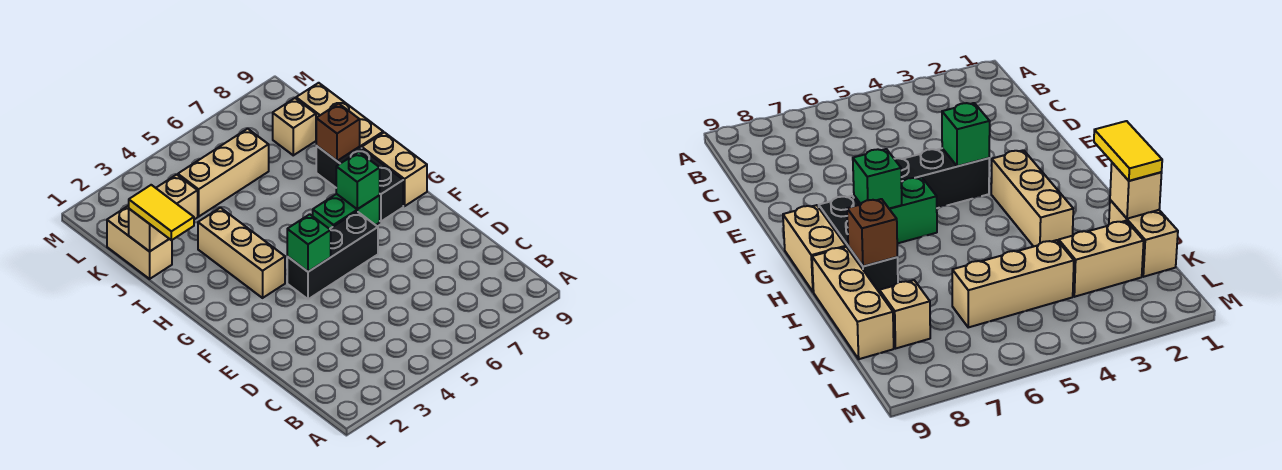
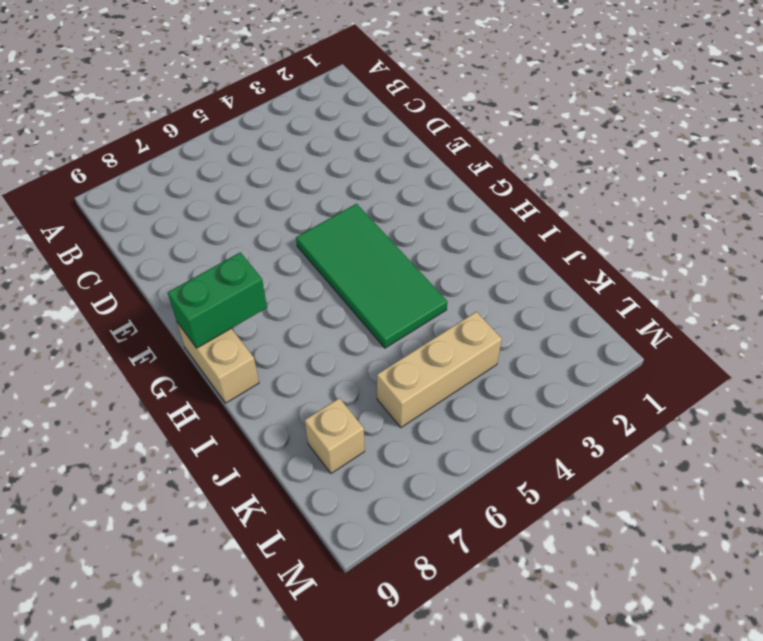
green 2x4 tile [296,204,447,348] -> black 1x3 brick [287,212,378,299]
green 1x2 brick [168,252,267,348] -> green 1x2 brick moved to [313,194,380,229]
none -> tan 1x3 brick [198,208,285,298]
none -> black 1x3 brick [316,146,403,222]
none -> tan 1x3 brick [296,83,383,148]

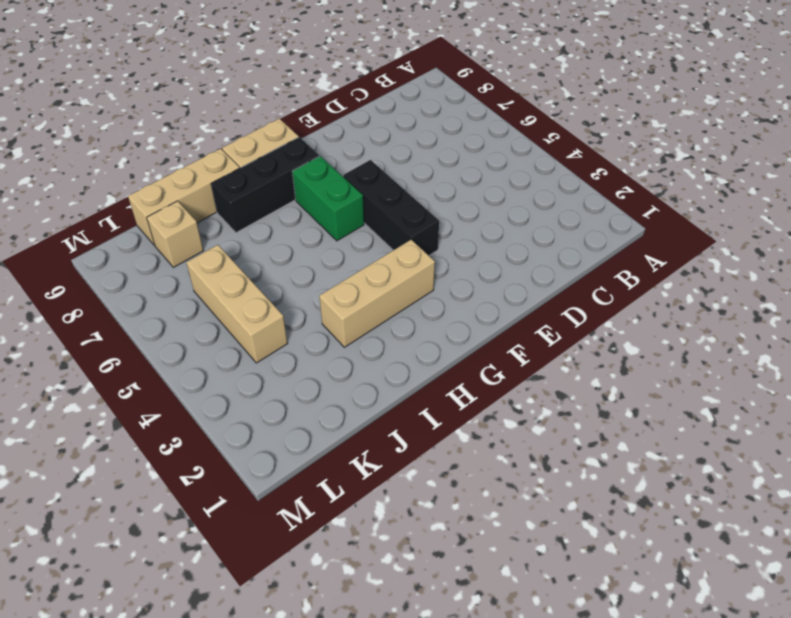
none -> tan 1x2 brick [107,206,172,279]
none -> tan 1x2 brick [156,175,198,220]
none -> green 1x1 brick [287,214,331,272]

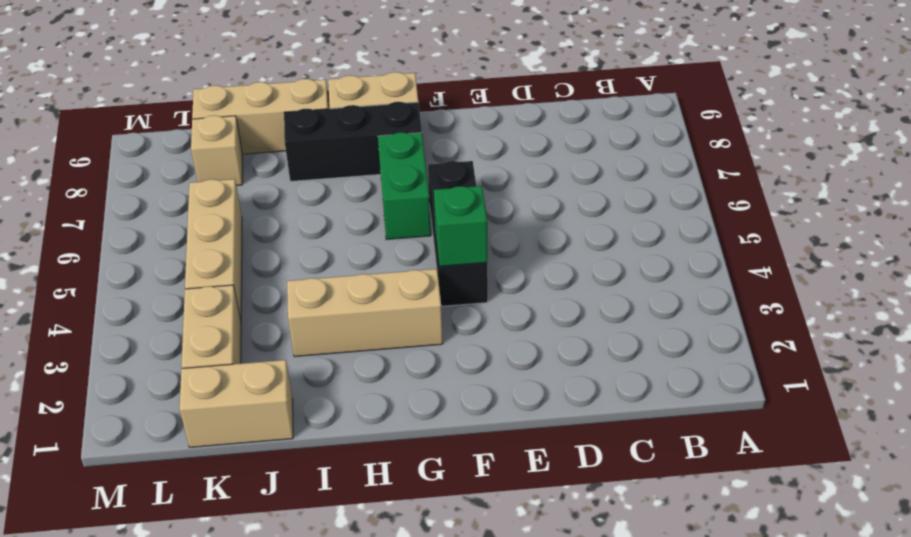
none -> green 1x1 brick [336,152,380,209]
none -> brown 1x1 brick [316,104,360,161]
none -> tan 1x1 brick [129,209,169,252]

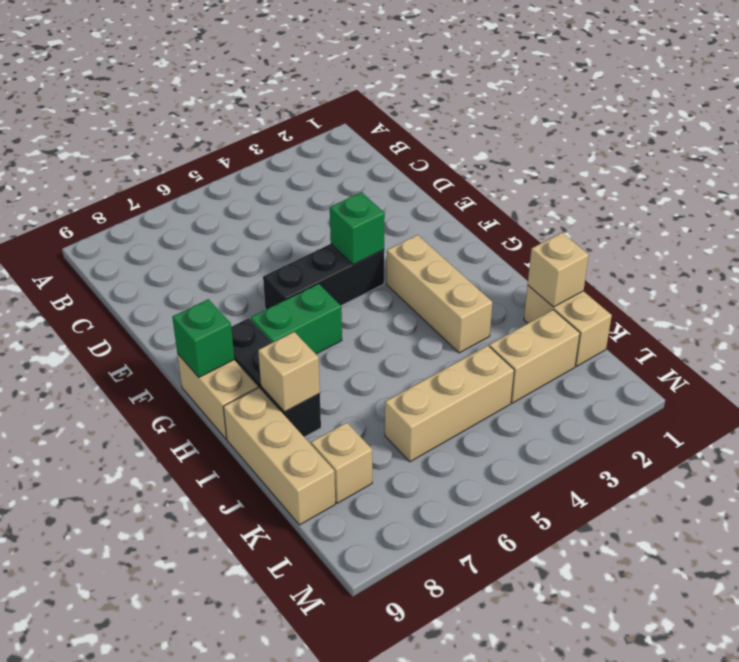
green 1x1 brick [172,299,234,377] -> green 1x1 brick moved to [336,152,380,209]
tan 1x1 brick [258,332,320,412] -> brown 1x1 brick [316,104,360,161]
none -> yellow 1x2 tile [129,185,194,240]

